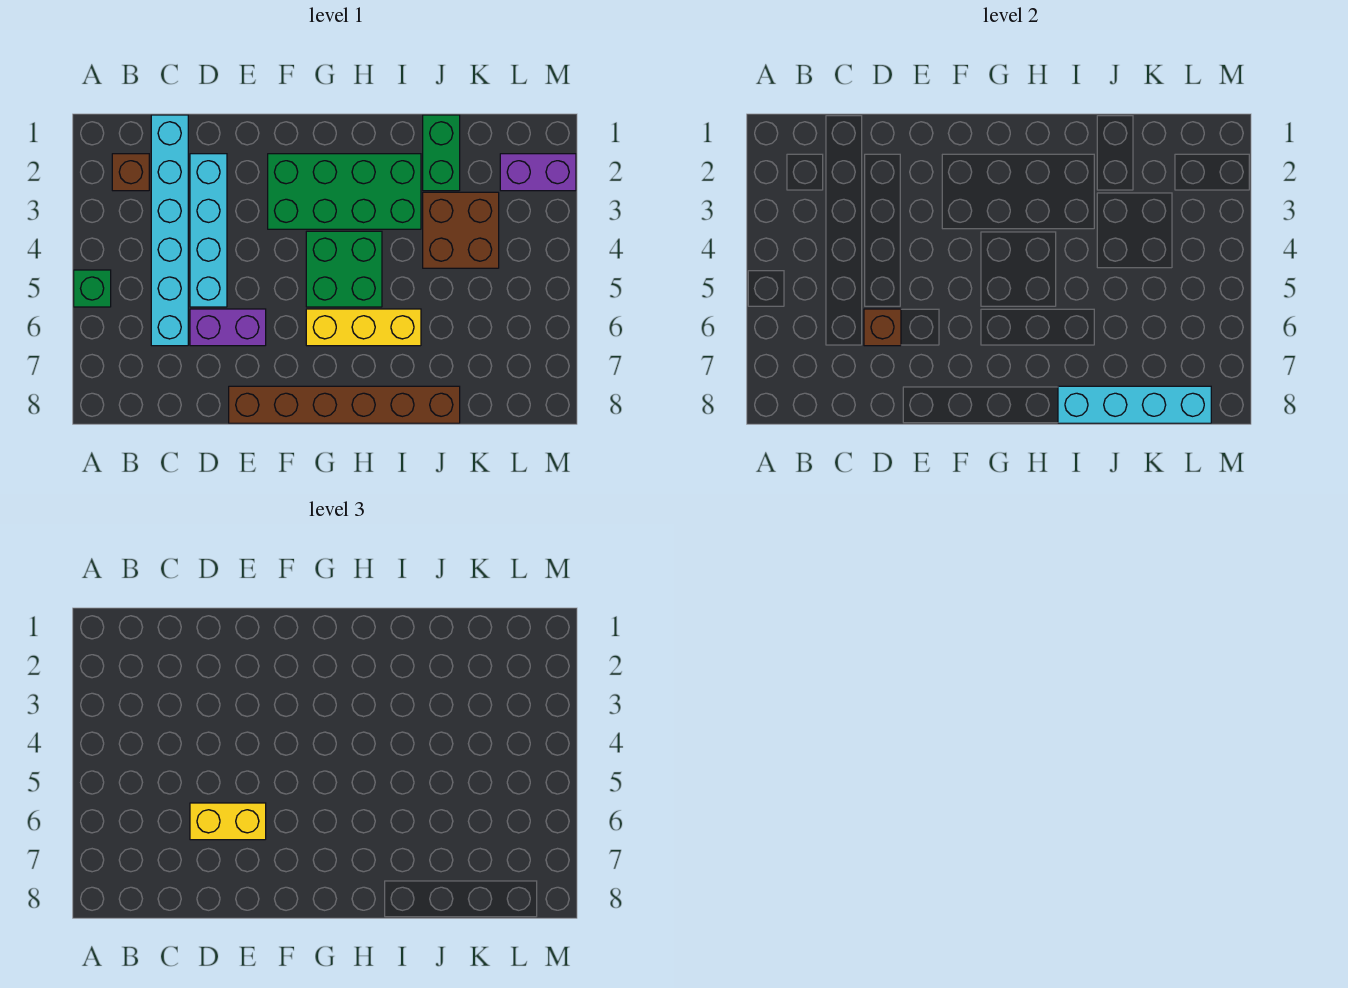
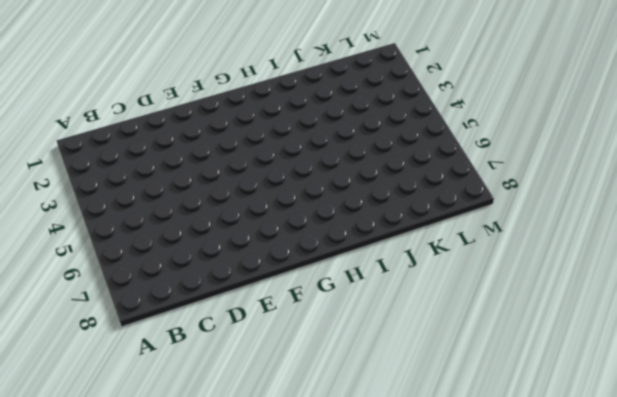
none -> green 1x1 brick [74,270,111,307]
none -> brown 1x1 brick [112,154,149,191]
none -> cyan 1x6 brick [151,115,188,346]

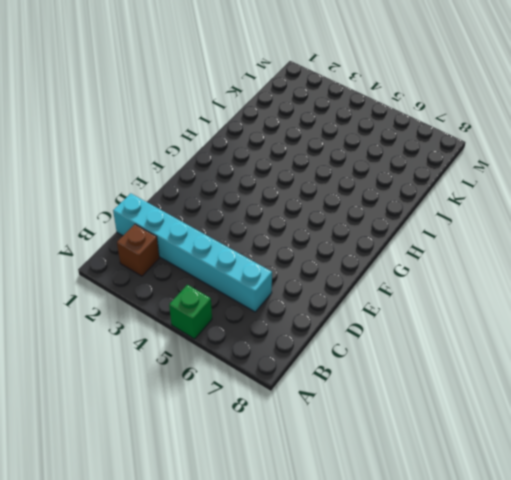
none -> cyan 1x4 brick [190,154,227,307]
none -> purple 1x2 brick [190,309,266,346]
none -> brown 1x6 brick [229,386,460,423]

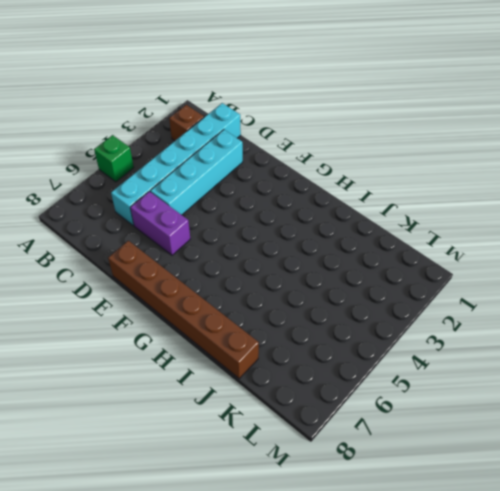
none -> green 2x4 brick [268,154,421,229]
none -> green 2x2 brick [306,231,382,307]
none -> yellow 1x3 brick [306,309,421,346]

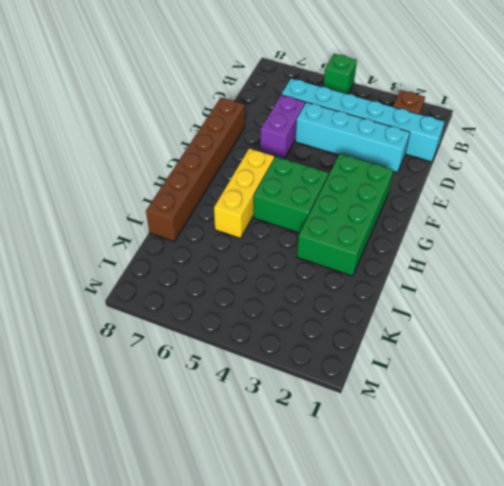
none -> green 1x2 brick [423,115,460,191]
none -> brown 2x2 brick [423,192,499,268]
none -> purple 1x2 brick [500,154,576,191]

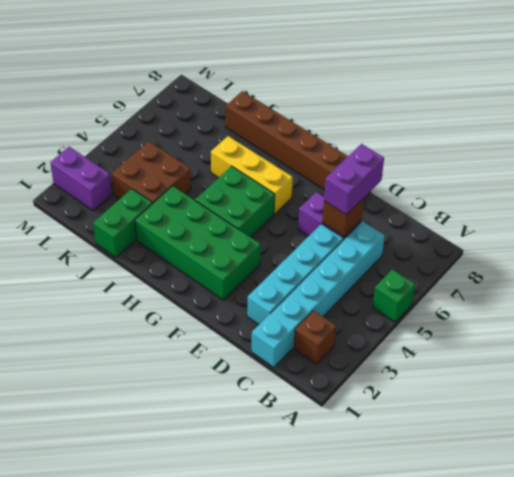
purple 1x2 brick [324,144,384,215] -> yellow 1x2 brick [190,803,266,840]
none -> cyan 1x4 brick [1058,386,1211,423]

